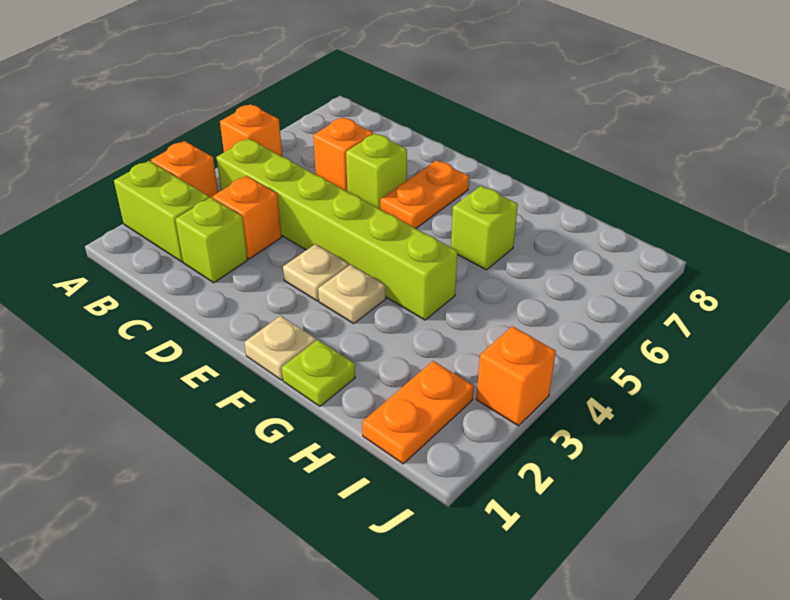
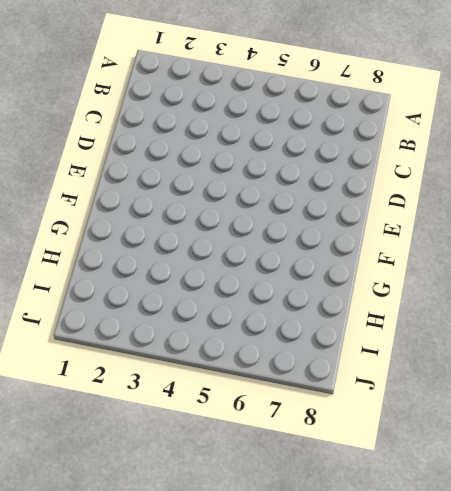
none -> lime 1x2 brick [114,161,209,262]
none -> orange 1x1 brick [151,141,218,198]
none -> orange 1x1 brick [220,104,282,156]

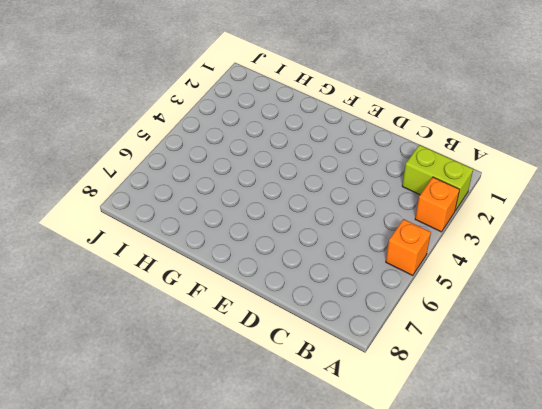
none -> lime 1x6 brick [216,138,458,320]
none -> lime 1x1 brick [175,197,248,283]
none -> orange 1x1 brick [213,176,282,259]

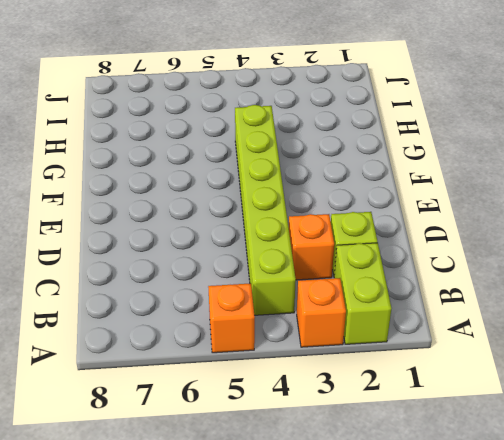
none -> orange 1x1 brick [313,117,373,191]
none -> lime 1x1 brick [346,133,407,209]
none -> tan 1x1 plate [283,244,349,301]

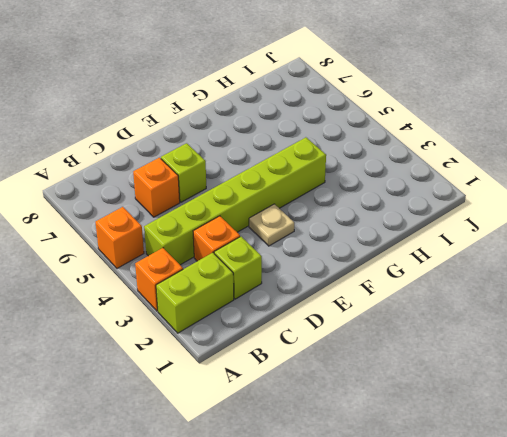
none -> orange 1x2 plate [380,160,469,228]
none -> tan 1x1 plate [244,316,316,380]
none -> tan 1x1 plate [318,265,386,324]

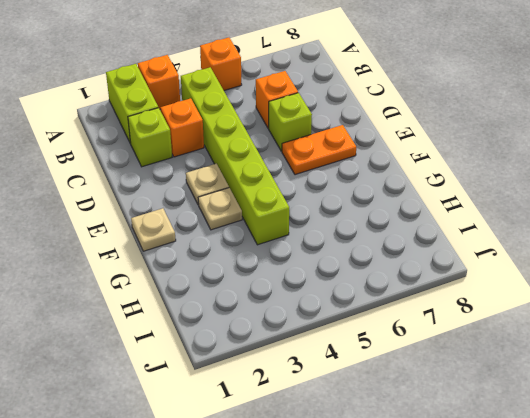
none -> lime 1x1 plate [282,340,355,406]
none -> lime 1x1 brick [451,186,518,270]
none -> orange 1x2 plate [362,361,474,464]

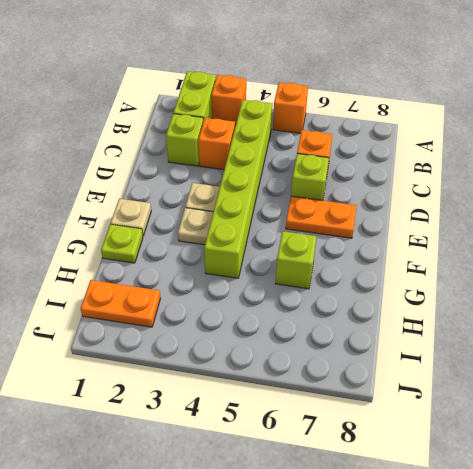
none -> orange 1x1 brick [476,326,556,426]

